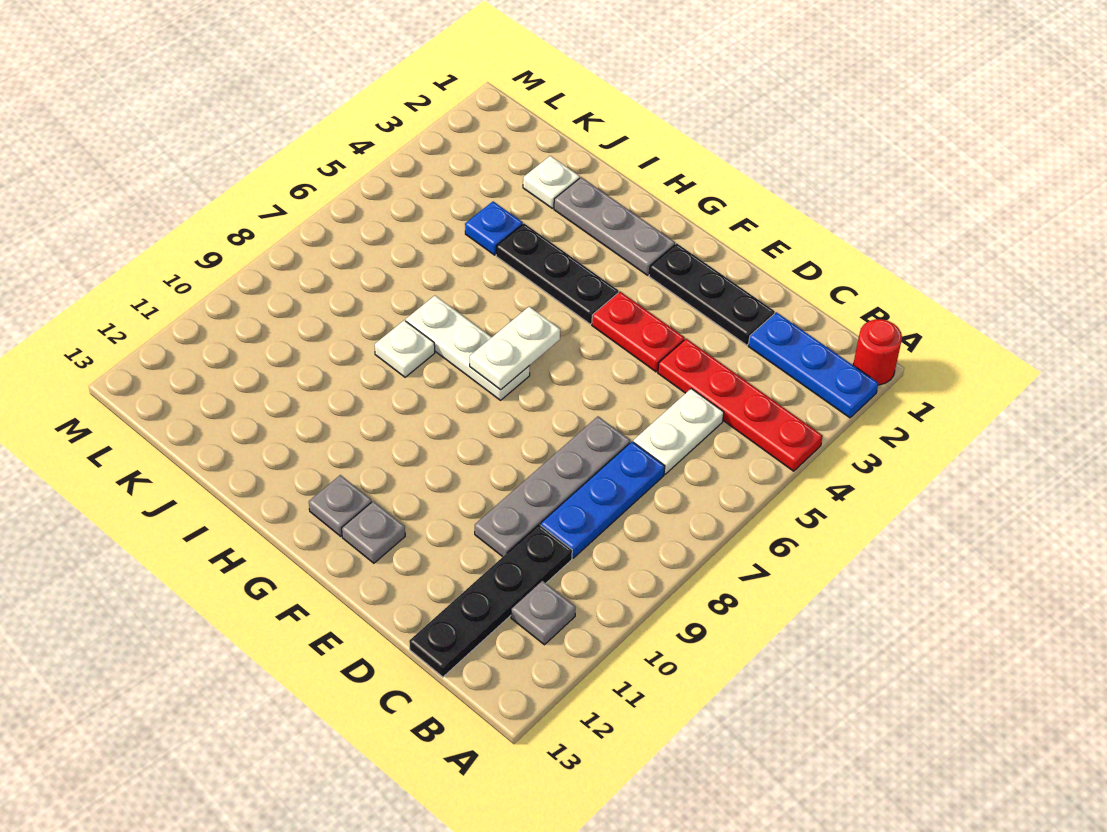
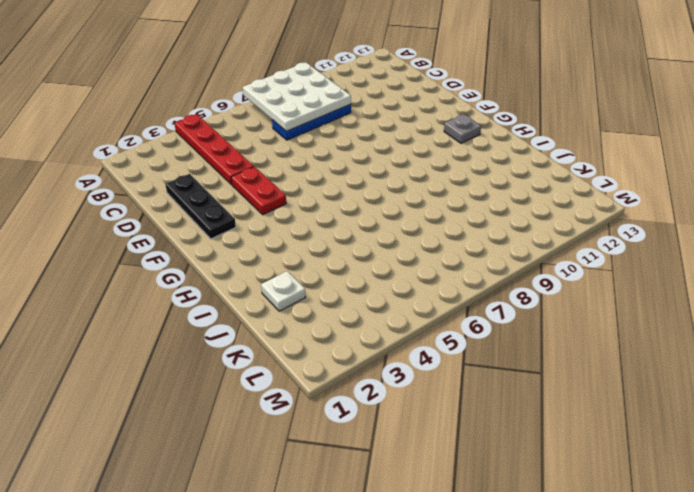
white 3x3 plate [243,63,351,131] -> none
none -> red 1x1 round brick [853,319,902,385]
none -> blue 1x3 plate [748,312,878,418]
none -> grey 1x1 plate [511,581,576,645]

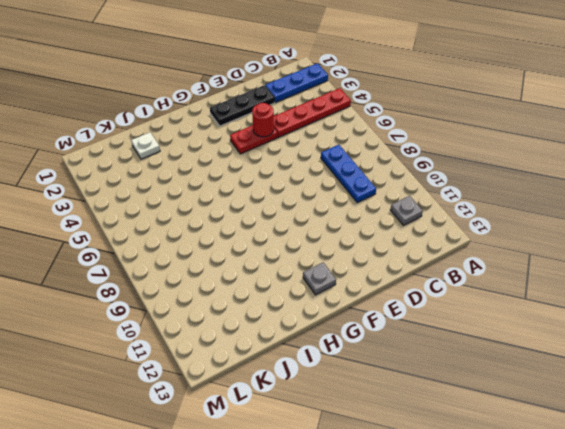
red 1x1 round brick [252,103,274,137] -> red 1x1 round brick moved to [853,319,902,385]
none -> white 1x2 plate [633,389,724,474]
none -> black 1x4 plate [409,524,572,677]
none -> grey 1x4 plate [475,416,630,557]

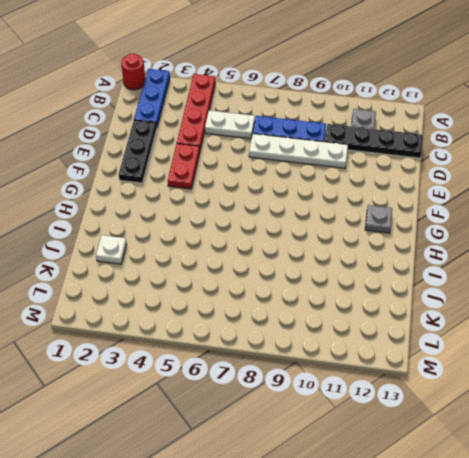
white 1x4 plate [249,134,348,168] -> grey 1x4 plate [475,416,630,557]
none -> grey 1x1 plate [342,501,405,563]
none -> grey 1x3 plate [554,177,675,275]
none -> black 1x3 plate [496,223,618,324]

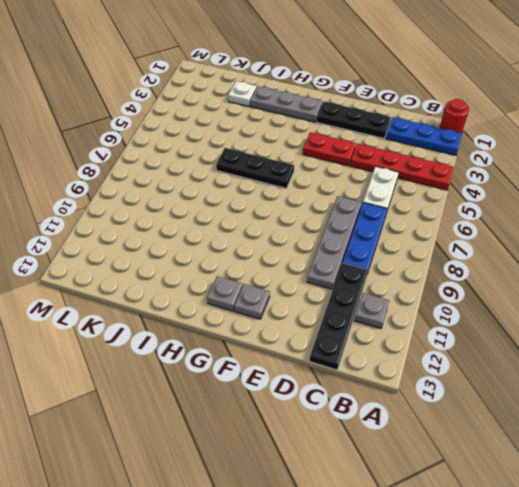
black 1x3 plate [216,148,294,188] -> black 1x3 plate moved to [496,223,618,324]
none -> white 1x3 plate [406,296,530,400]
none -> white 1x1 plate [375,320,435,377]
none -> blue 1x1 plate [465,201,523,255]

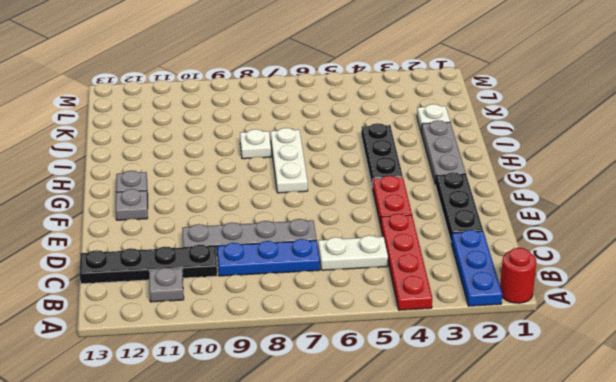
none -> blue 1x1 plate [465,201,523,255]
none -> white 1x2 plate [470,307,560,390]

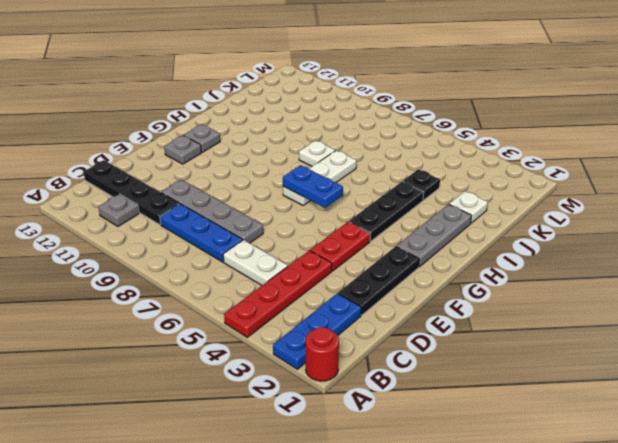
blue 1x2 plate [283,165,343,208] -> white 1x2 plate [470,307,560,390]
black 1x1 plate [402,169,440,200] -> blue 1x1 plate [465,201,523,255]

